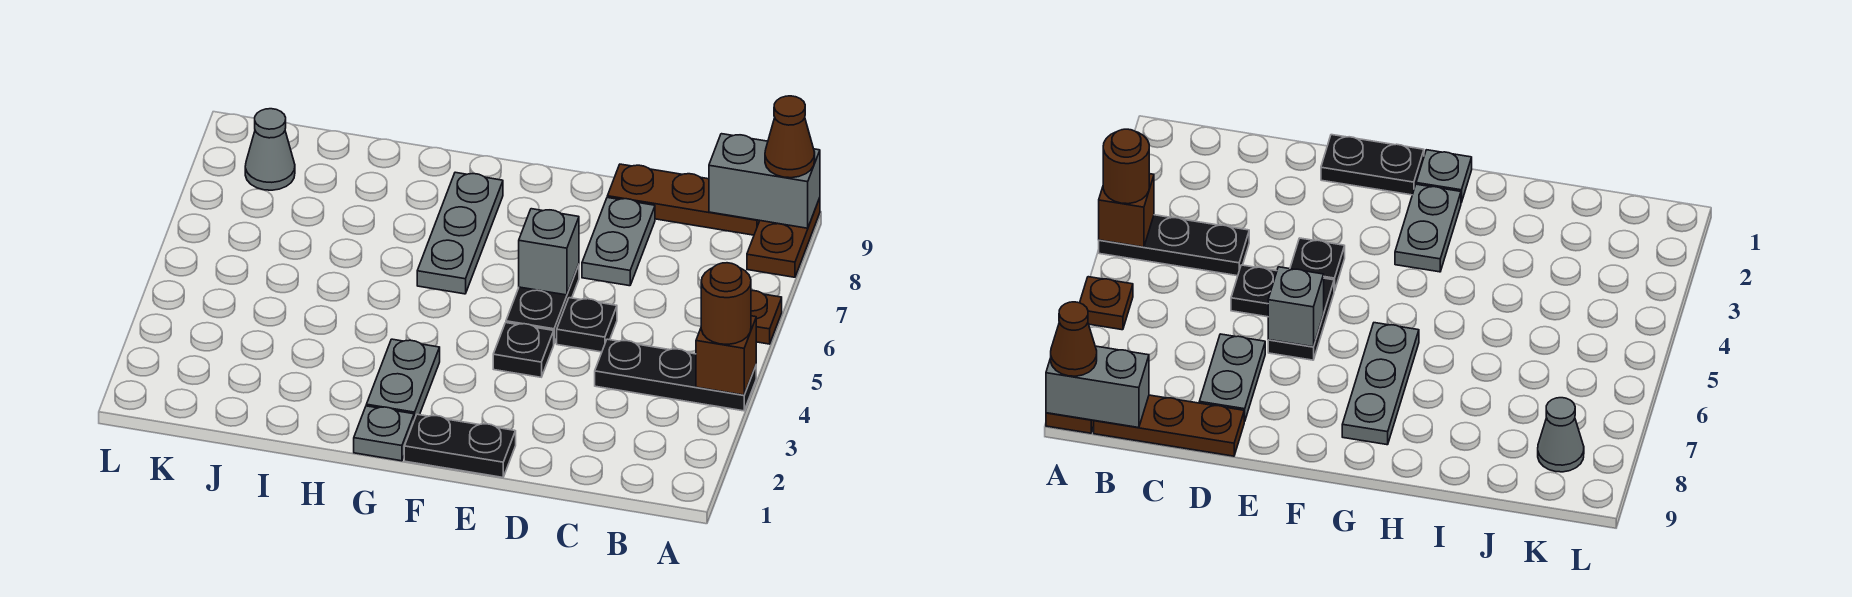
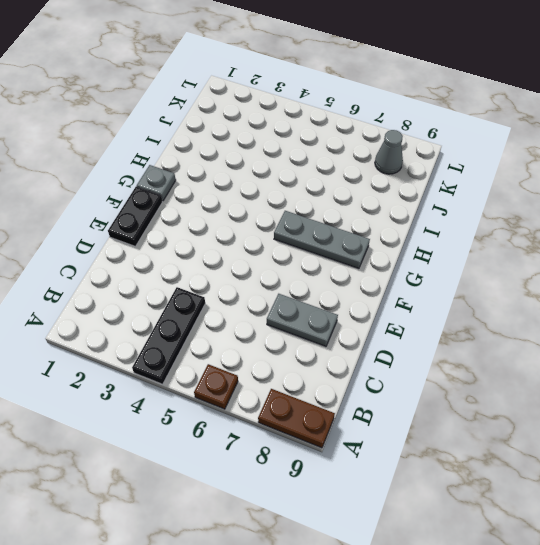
none -> brown 1x3 plate [607,164,760,235]
none -> black 1x1 plate [557,298,617,352]
none -> black 1x1 plate [493,323,554,377]

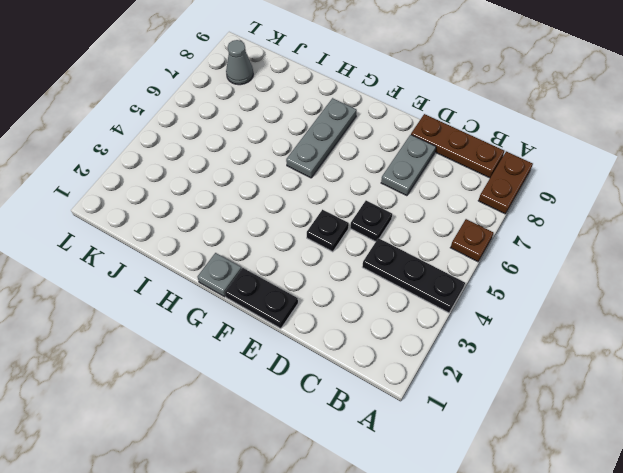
none -> black 1x2 plate [506,265,579,343]
none -> grey 1x2 plate [366,339,440,420]
none -> brown 1x1 brick [696,316,756,395]

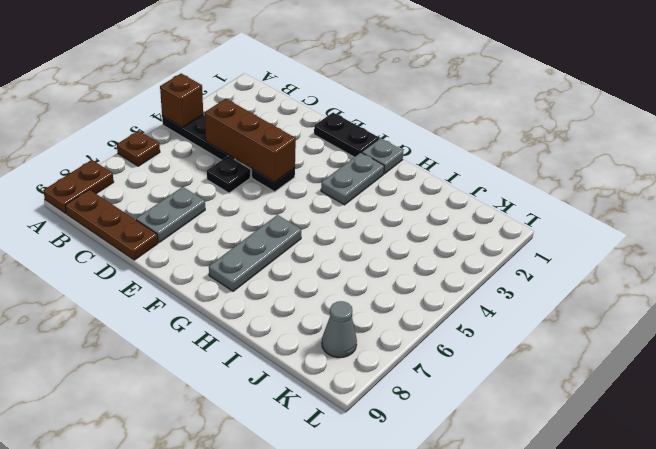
brown 1x3 brick [205,99,296,182] -> none
none -> black 1x2 plate [506,265,579,343]
none -> grey 1x2 brick [709,134,820,228]
none -> grey 1x1 brick [519,209,579,295]

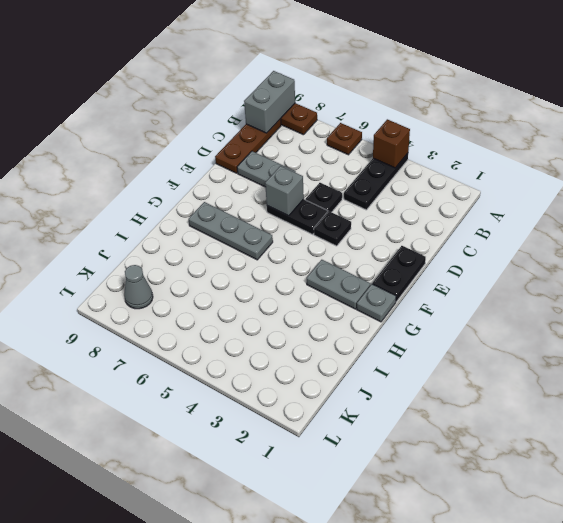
none -> brown 1x1 round brick [701,263,751,344]
none -> brown 1x1 cone [765,96,815,178]

